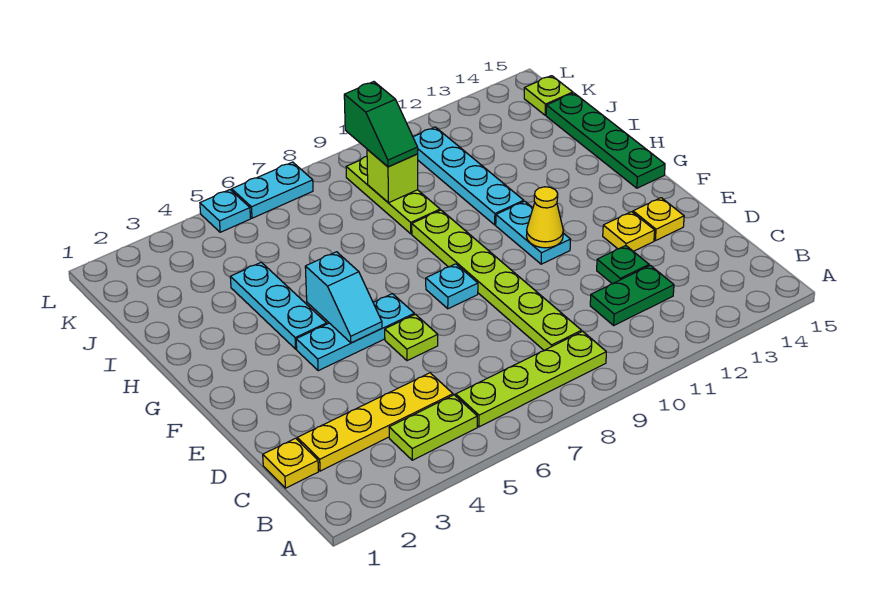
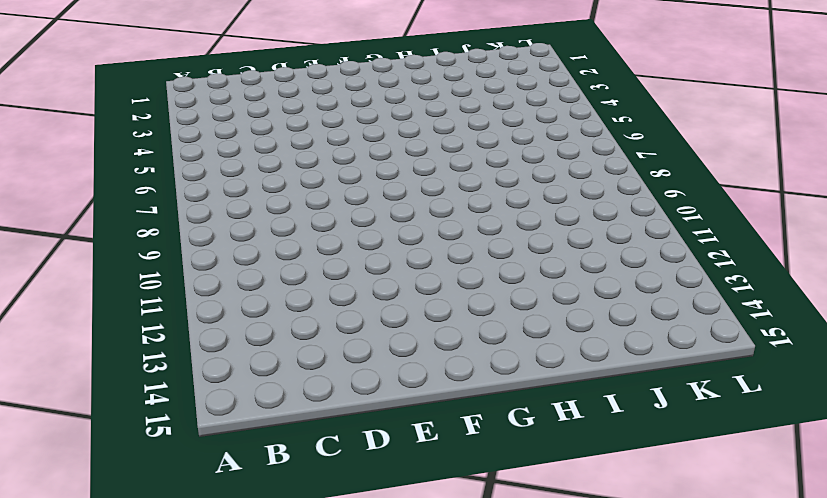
none -> lime 1x2 plate [389,395,477,460]
none -> lime 1x4 plate [456,331,606,427]
none -> yellow 1x1 plate [263,438,318,488]

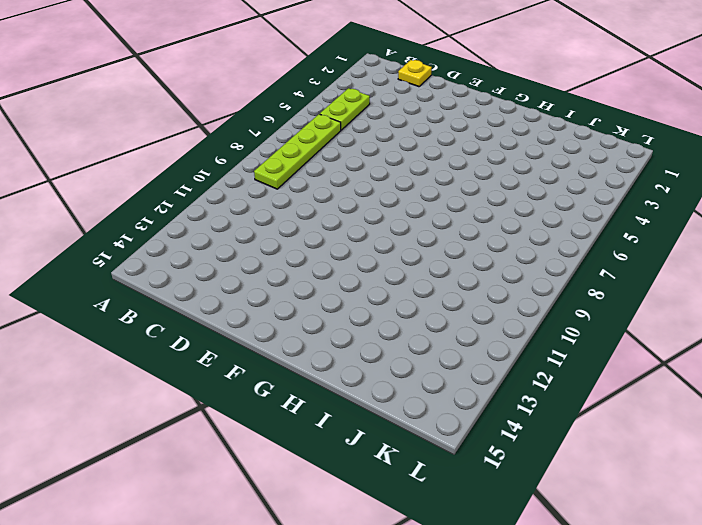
none -> yellow 1x4 plate [297,373,453,471]
none -> lime 1x6 plate [412,210,582,350]
none -> green 1x2 plate [590,265,674,325]

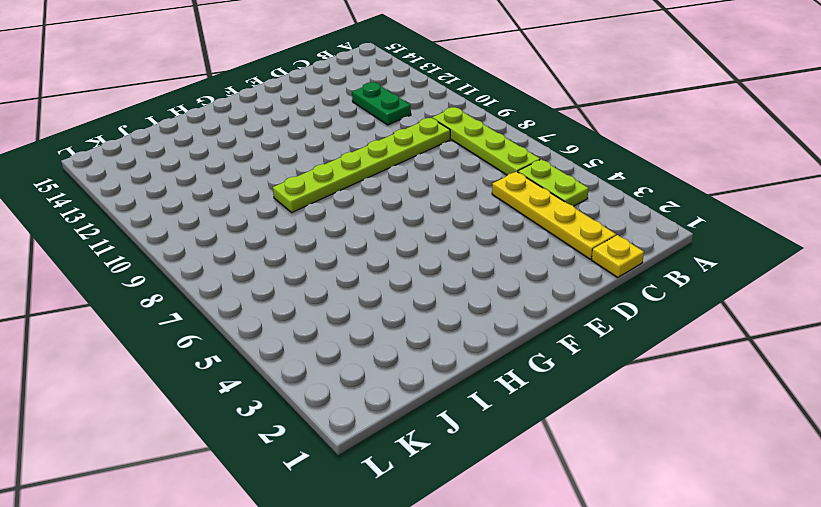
none -> green 1x1 plate [597,246,649,284]
none -> lime 1x1 plate [385,314,438,361]
none -> yellow 1x1 plate [603,212,655,251]

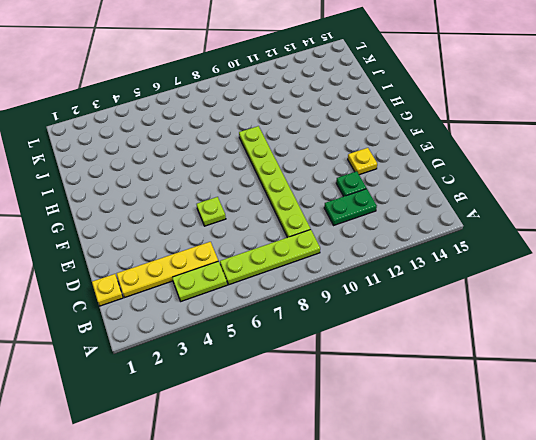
none -> yellow 1x1 plate [633,198,684,241]
none -> cyan 1x3 plate [296,294,414,371]
none -> cyan 1x1 plate [426,264,478,309]

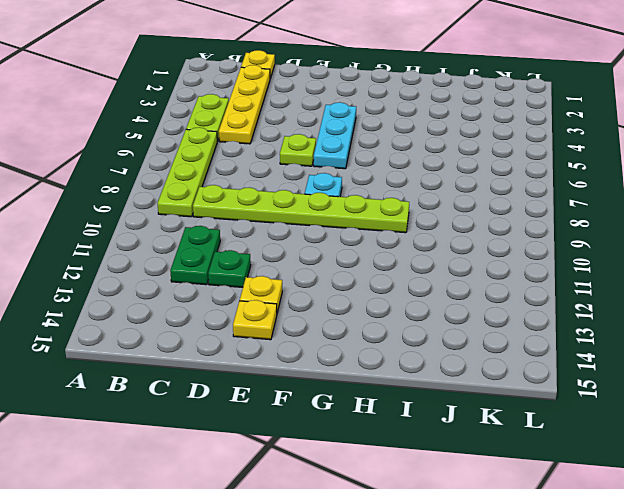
none -> cyan 1x2 plate [496,201,571,264]
none -> cyan 1x3 plate [230,262,327,349]
none -> green 1x4 plate [546,93,665,188]

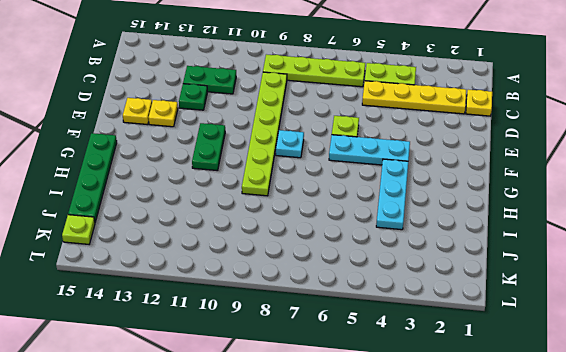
green 1x2 plate [192,123,225,171] -> cyan 1x2 plate [496,201,571,264]
none -> cyan 1x4 plate [413,127,524,225]
none -> lime 1x3 plate [346,156,440,234]
none -> cyan 1x1 plate [200,190,251,232]

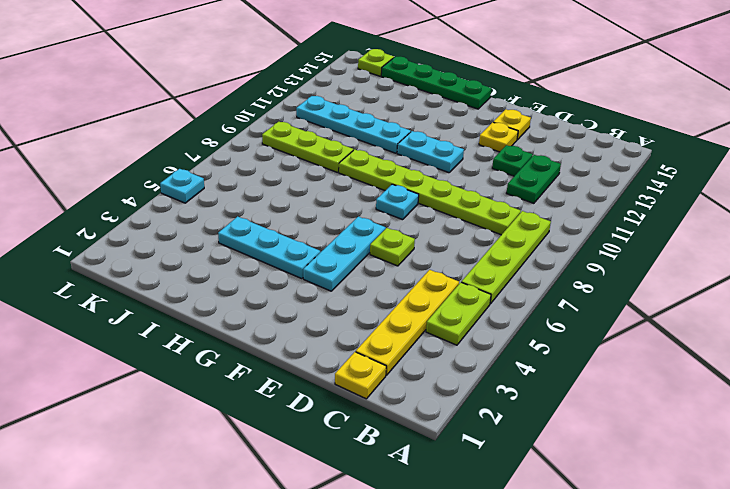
none -> cyan 1x2 plate [232,162,313,218]
none -> cyan 1x2 slope [305,252,382,343]
none -> yellow 1x1 cone [527,187,563,248]

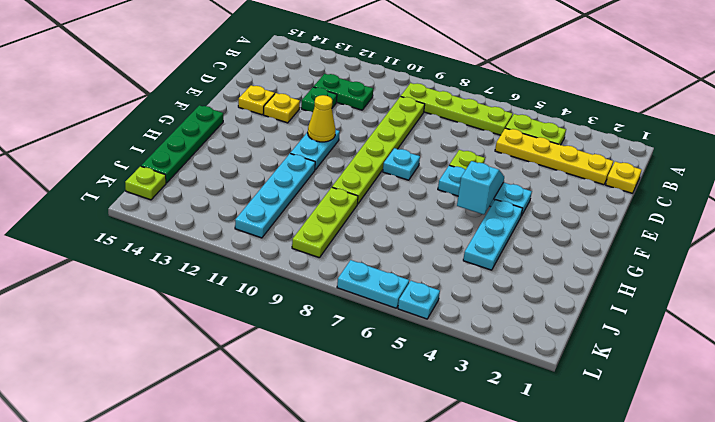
none -> lime 1x1 brick [367,150,418,203]
none -> green 1x2 slope [344,82,418,167]

